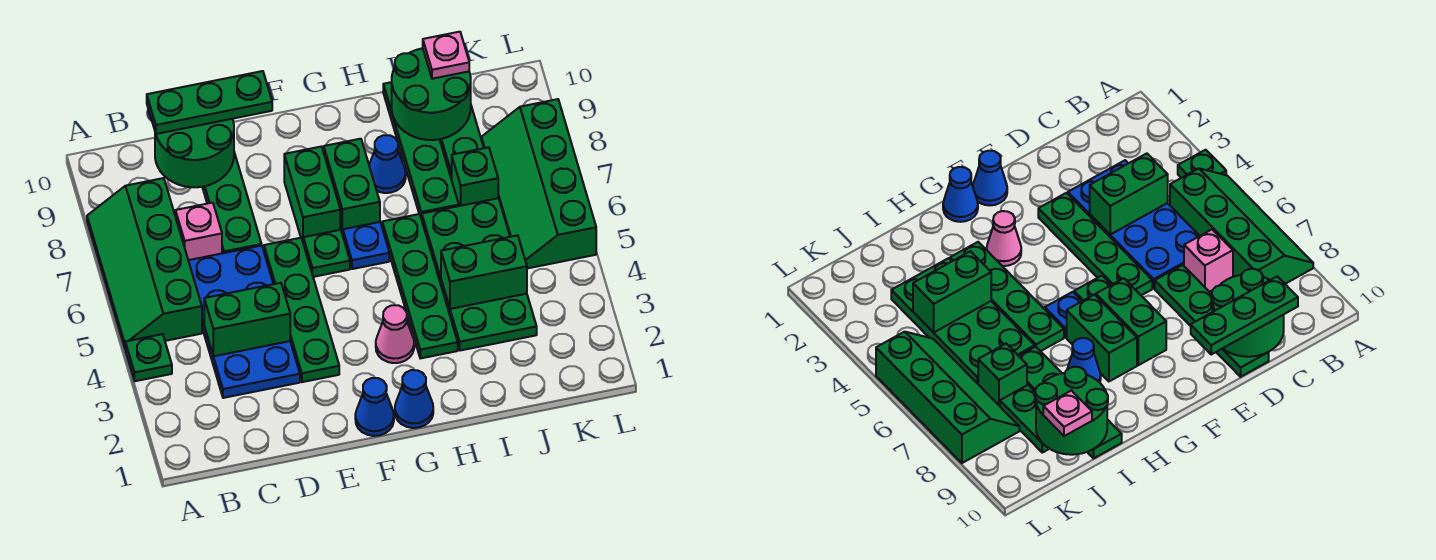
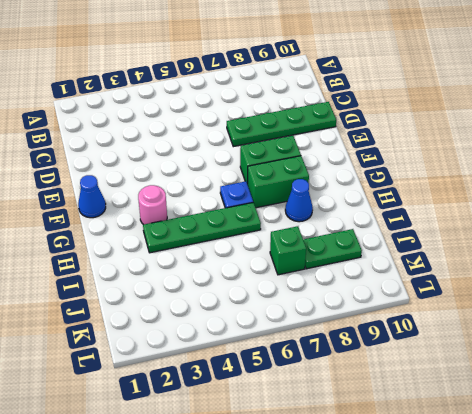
pink 1x1 round brick [138,185,167,225] -> pink 1x1 cone [376,305,414,363]
none -> green 1x1 plate [125,334,172,381]
none -> green 2x4 slope [87,178,202,348]
none -> blue 2x4 plate [188,246,300,398]

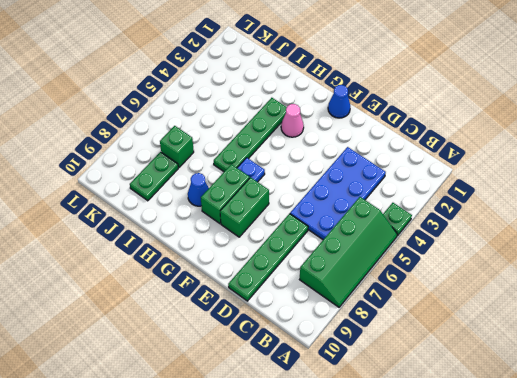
none -> pink 1x1 brick [175,203,222,260]
none -> green 1x4 plate [264,238,339,382]
none -> green 1x1 plate [303,230,350,277]

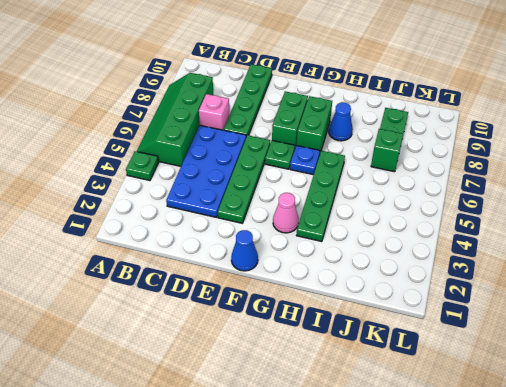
none -> blue 1x1 cone [395,370,433,428]
none -> green 2x4 plate [422,198,537,351]
none -> green 1x4 plate [383,82,459,219]

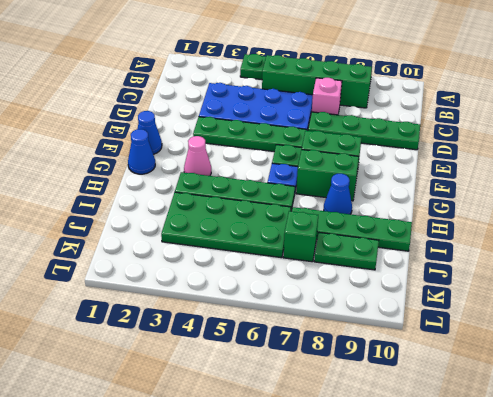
none -> green 2x4 slope [481,99,596,268]
none -> green 1x2 brick [204,283,290,356]
none -> green 2x2 round brick [155,119,234,187]

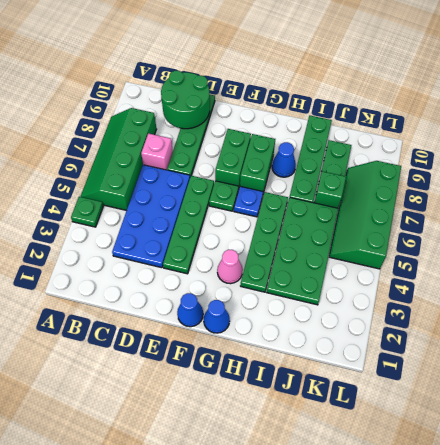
none -> green 1x2 brick [204,283,290,356]
none -> green 1x2 brick [441,235,527,309]
none -> green 2x2 round brick [392,48,471,140]

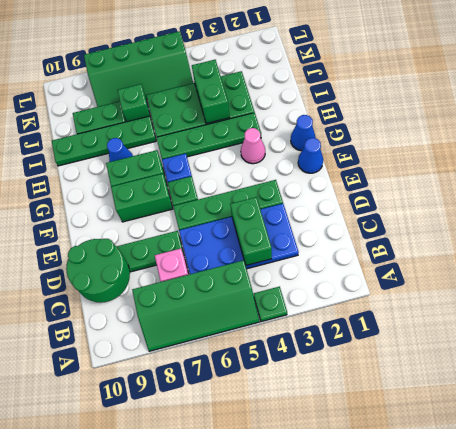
none -> green 2x2 round brick [392,48,471,140]
none -> green 1x3 plate [147,71,272,134]
none -> pink 1x1 plate [423,32,469,79]

